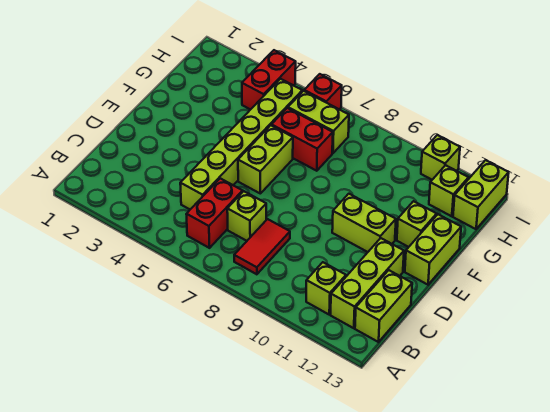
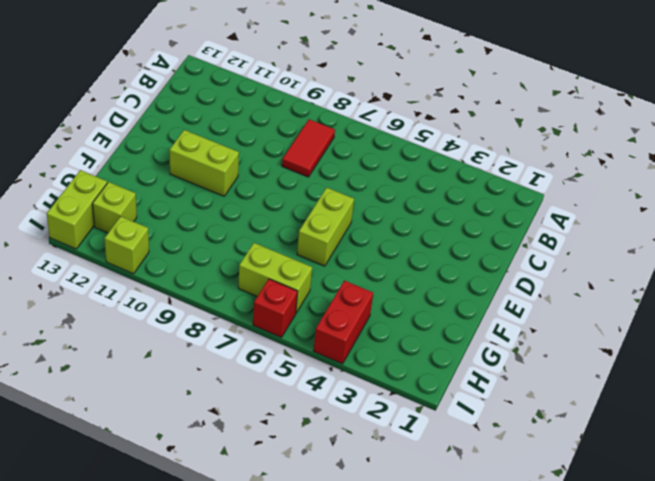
none -> red 1x2 brick [186,178,243,248]
none -> lime 1x1 brick [306,262,346,314]
none -> lime 1x3 brick [331,238,404,328]

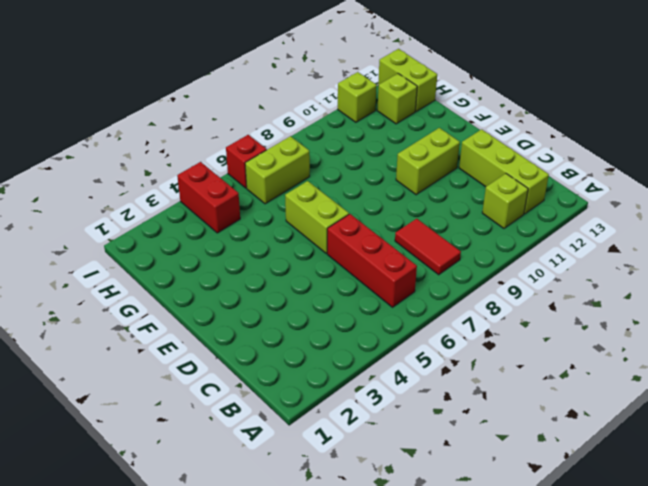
red 1x3 brick [327,214,417,307] -> red 1x2 brick [186,178,243,248]
none -> lime 1x2 brick [355,270,412,342]
none -> lime 1x6 brick [180,79,302,209]
none -> lime 1x1 brick [227,191,266,241]

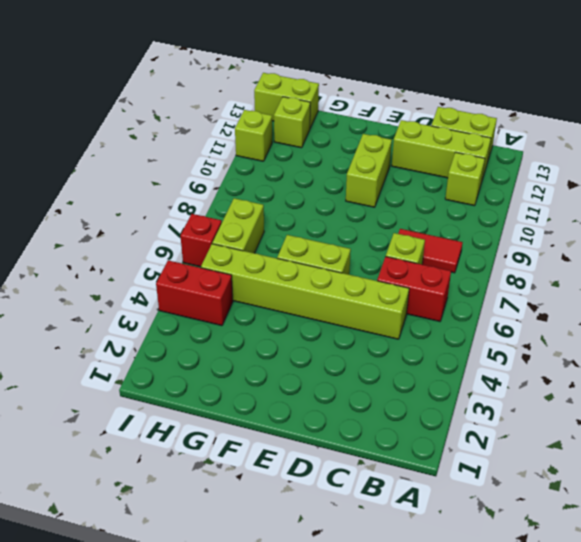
none -> lime 1x2 brick [405,214,461,285]
none -> lime 1x1 brick [397,201,437,247]
none -> red 1x2 brick [271,108,333,171]

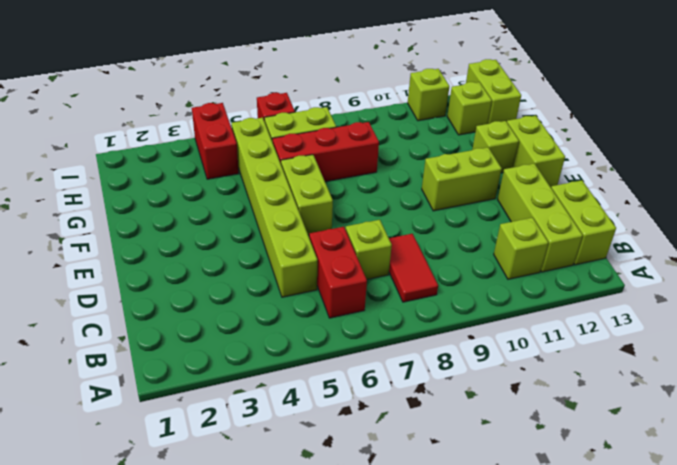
red 1x3 brick [273,122,379,182] -> red 1x2 brick [271,108,333,171]

